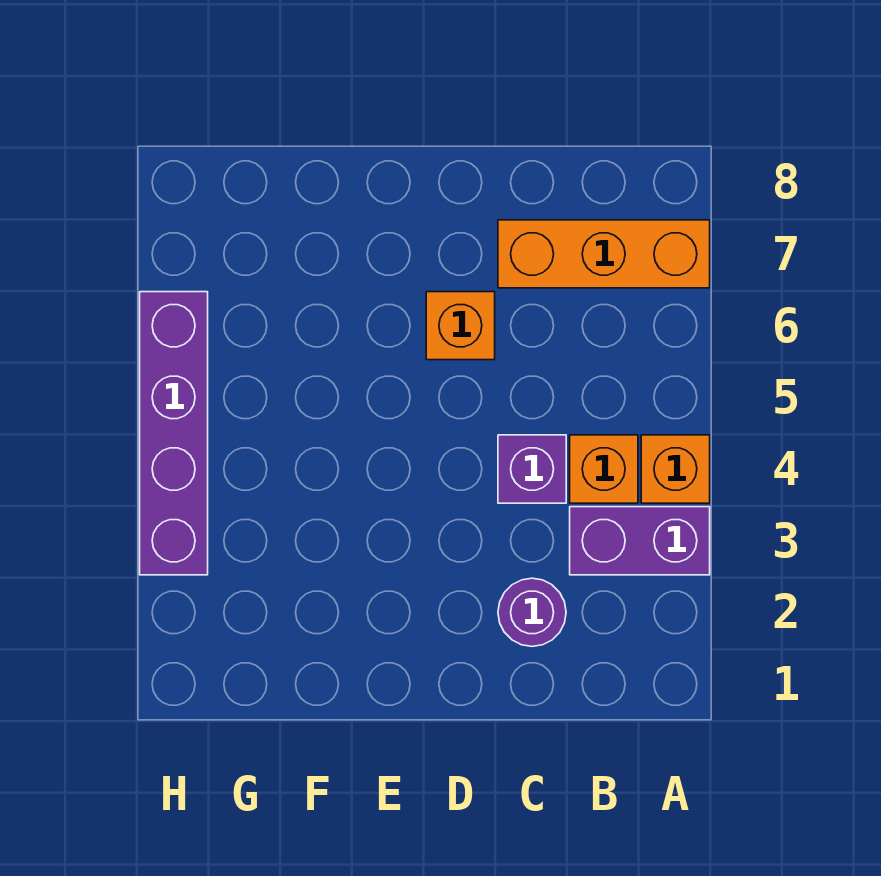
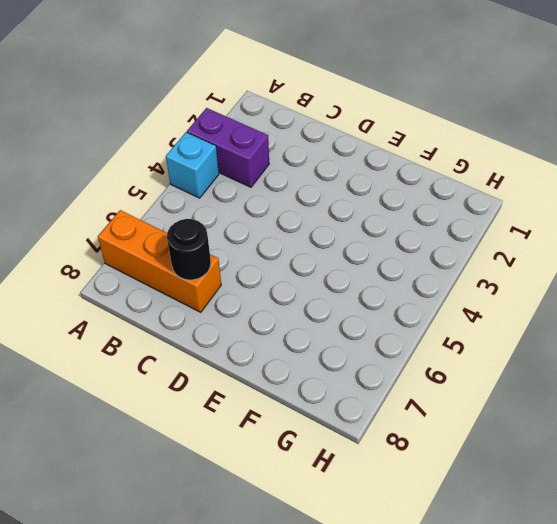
cyan 1x1 brick [166,132,219,198] -> orange 1x1 brick [641,435,710,503]
black 1x1 round brick [167,219,211,280] -> none
none -> orange 1x1 brick [570,435,638,503]
none -> purple 1x1 round brick [498,578,566,646]

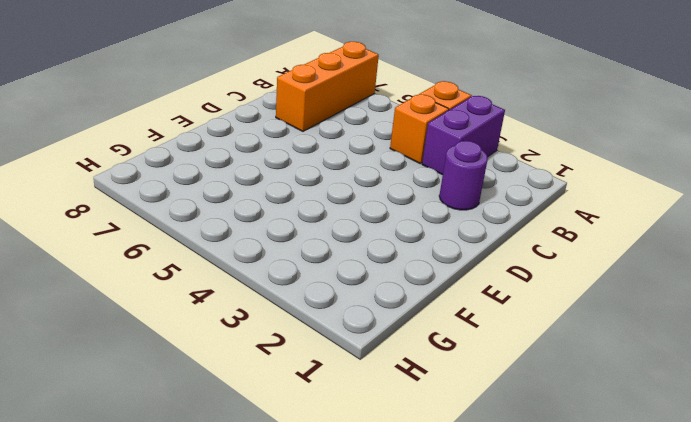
none -> purple 1x1 brick [498,435,566,503]
none -> orange 1x1 brick [426,292,495,360]

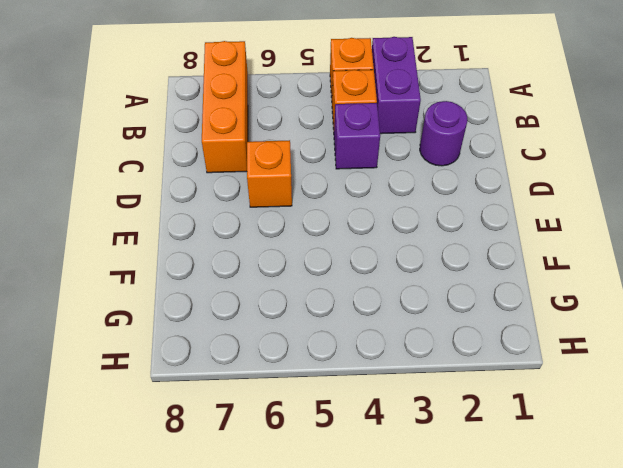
none -> purple 1x4 brick [140,292,208,575]

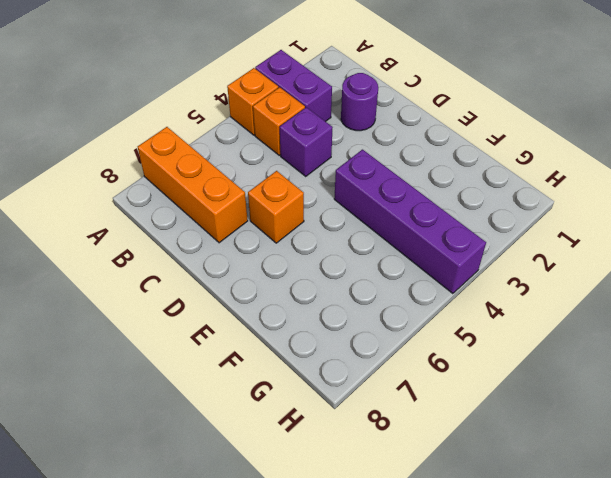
purple 1x4 brick [334,150,486,294] -> purple 1x4 brick turned to [140,292,208,575]

